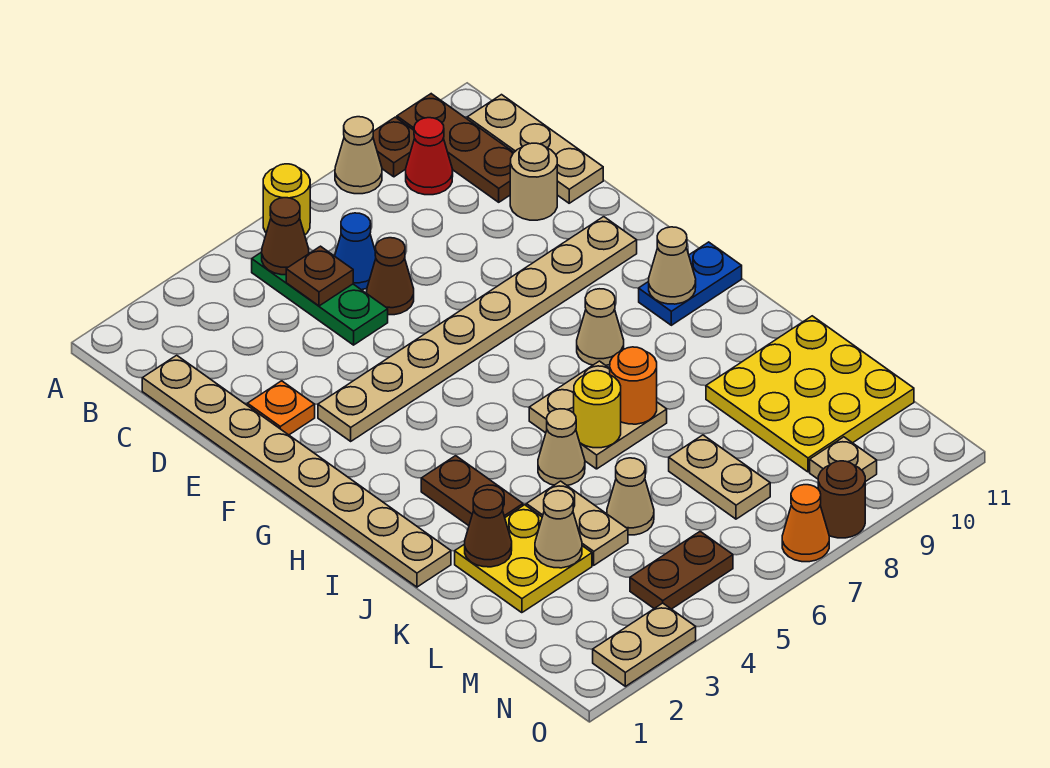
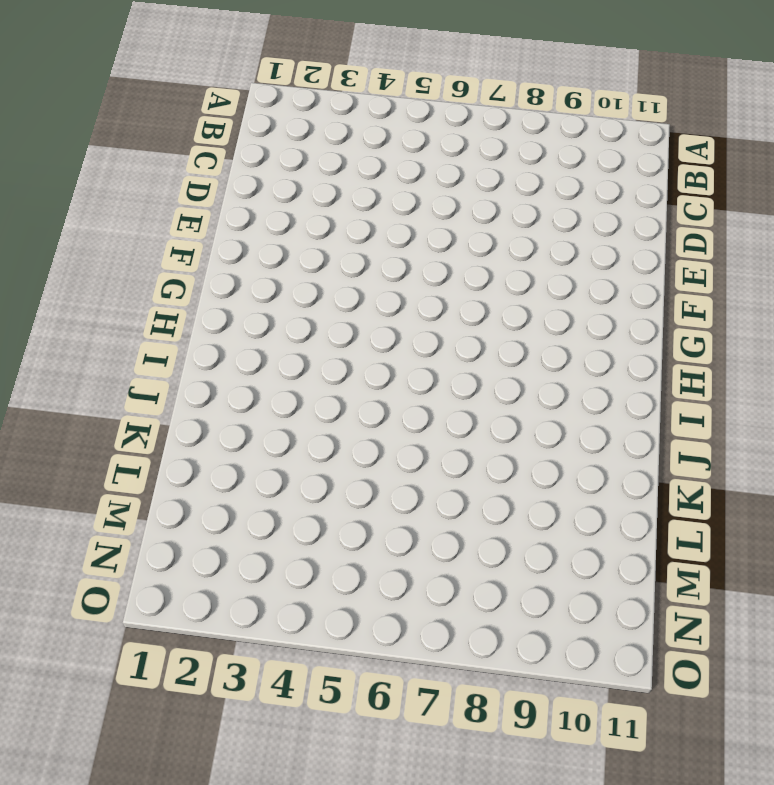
none -> yellow 1x1 round brick [263,164,310,235]
none -> tan 1x1 cone [335,117,382,194]
none -> brown 1x1 plate [373,117,414,177]
none -> brown 1x3 plate [397,94,514,202]

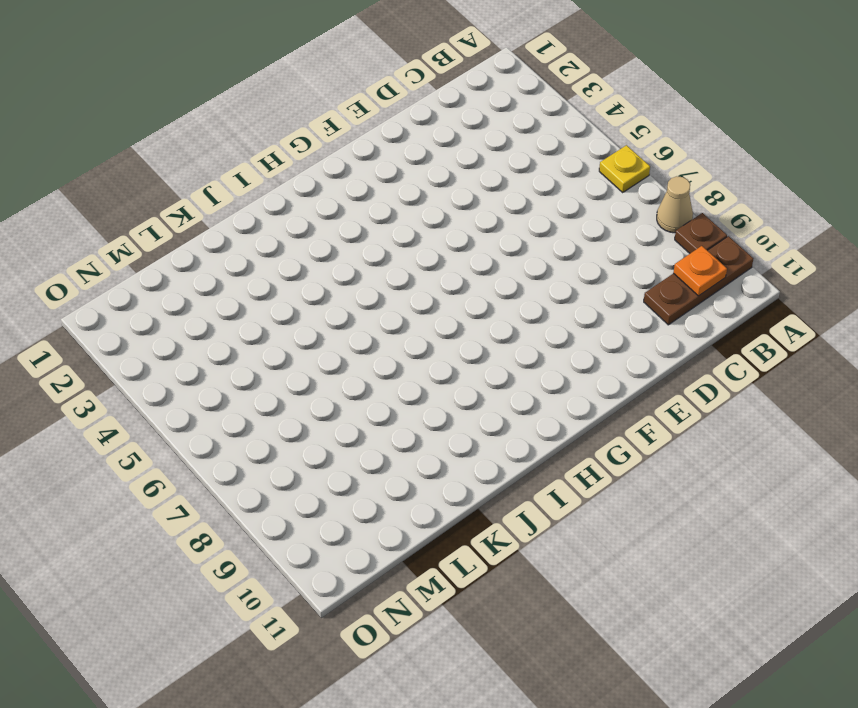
yellow 1x1 plate [599,145,650,192] -> yellow 1x1 round brick [263,164,310,235]
orange 1x1 plate [674,246,727,296] -> orange 1x1 plate moved to [247,381,315,435]
none -> green 1x3 plate [252,252,388,345]
none -> red 1x1 cone [406,118,453,195]
none -> tan 1x3 plate [467,95,603,203]
none -> tan 1x8 plate [142,355,451,587]

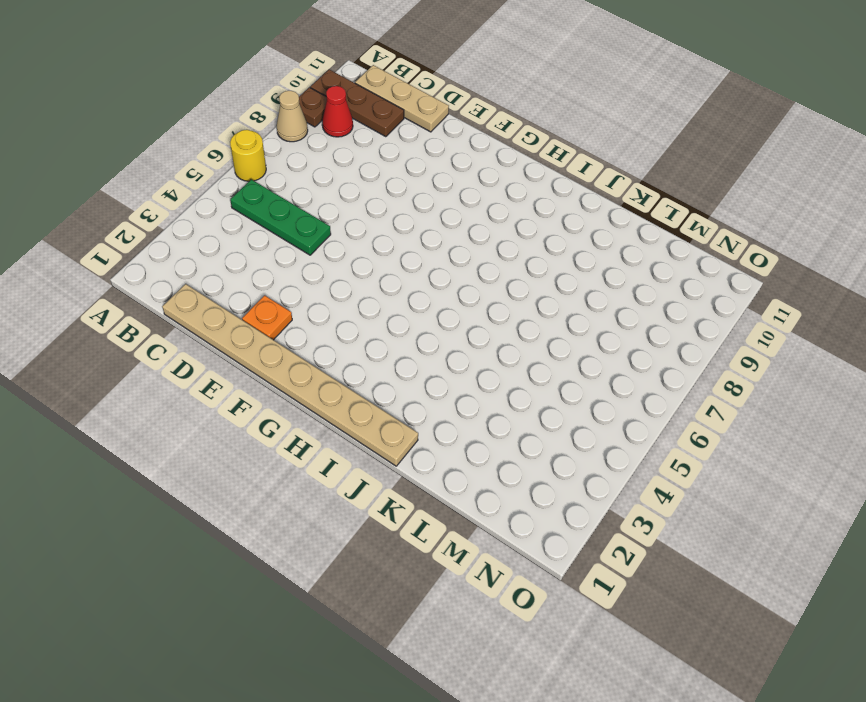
none -> blue 1x1 cone [335,213,376,290]
none -> brown 1x1 cone [367,238,414,315]
none -> tan 1x1 round brick [510,143,557,220]
none -> tan 1x8 plate [318,217,637,441]

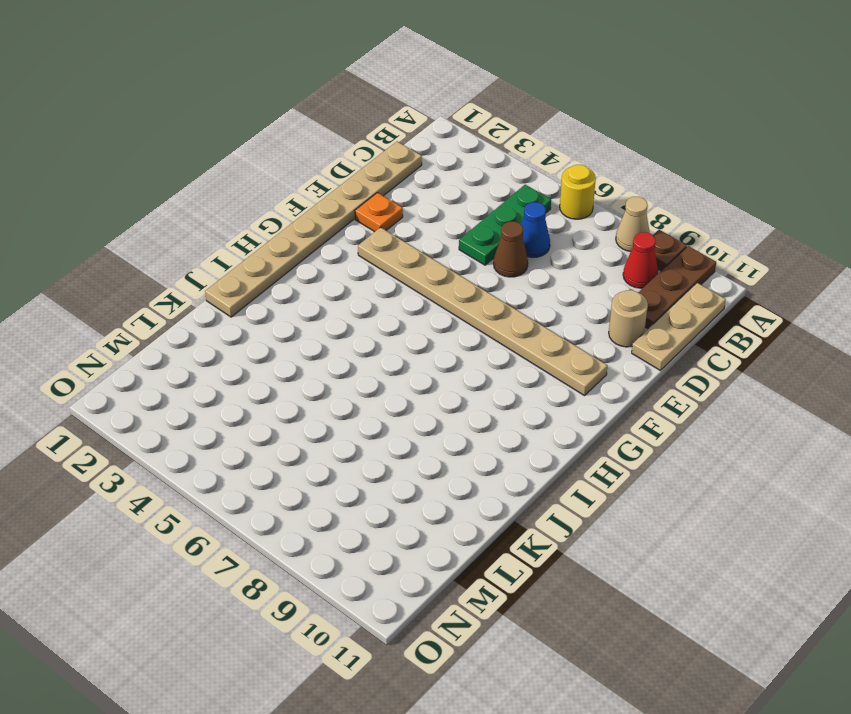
none -> tan 1x1 cone [577,289,624,365]
none -> blue 1x2 plate [639,242,742,325]
none -> brown 1x2 plate [421,456,523,526]
none -> tan 2x2 plate [529,361,667,469]

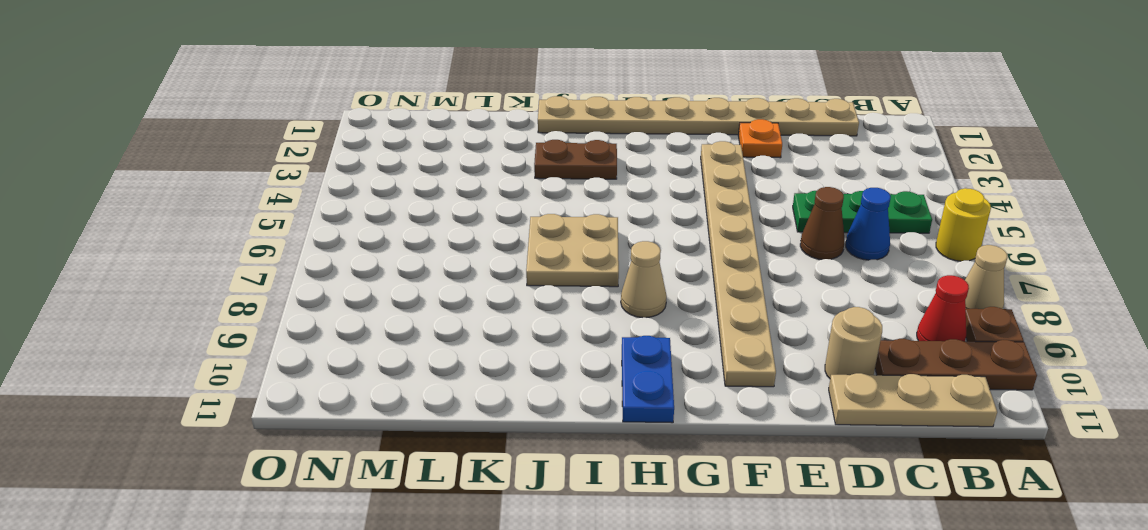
none -> tan 1x1 cone [538,409,585,485]
none -> yellow 2x2 plate [455,505,592,613]
none -> tan 1x2 plate [526,481,628,565]
none -> yellow 3x3 plate [706,316,914,472]

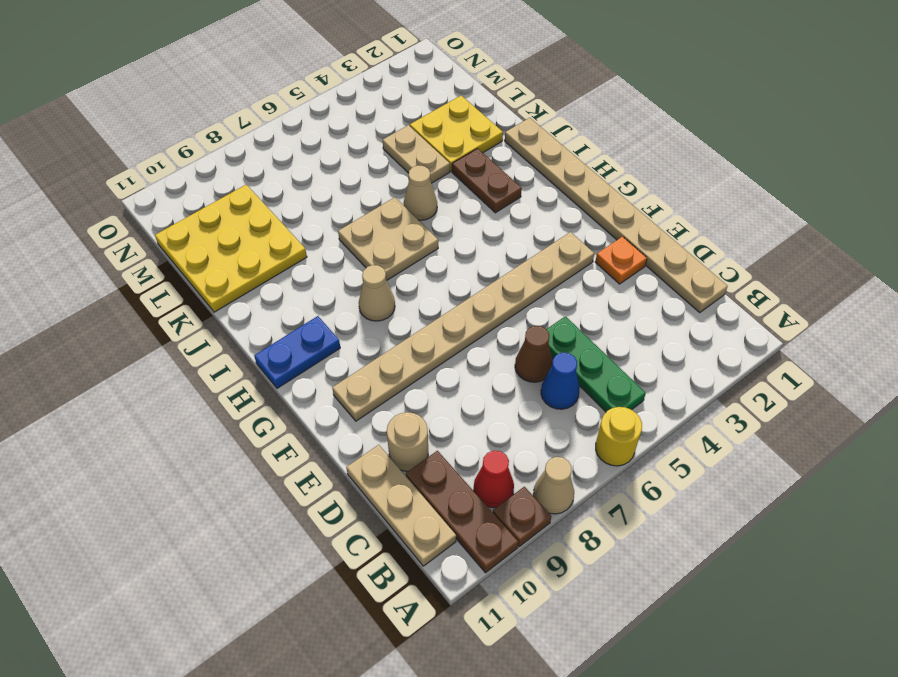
none -> tan 1x1 cone [607,458,654,535]
none -> tan 1x2 plate [669,435,770,519]
none -> brown 1x2 plate [630,531,733,609]
none -> tan 1x1 plate [810,437,877,482]

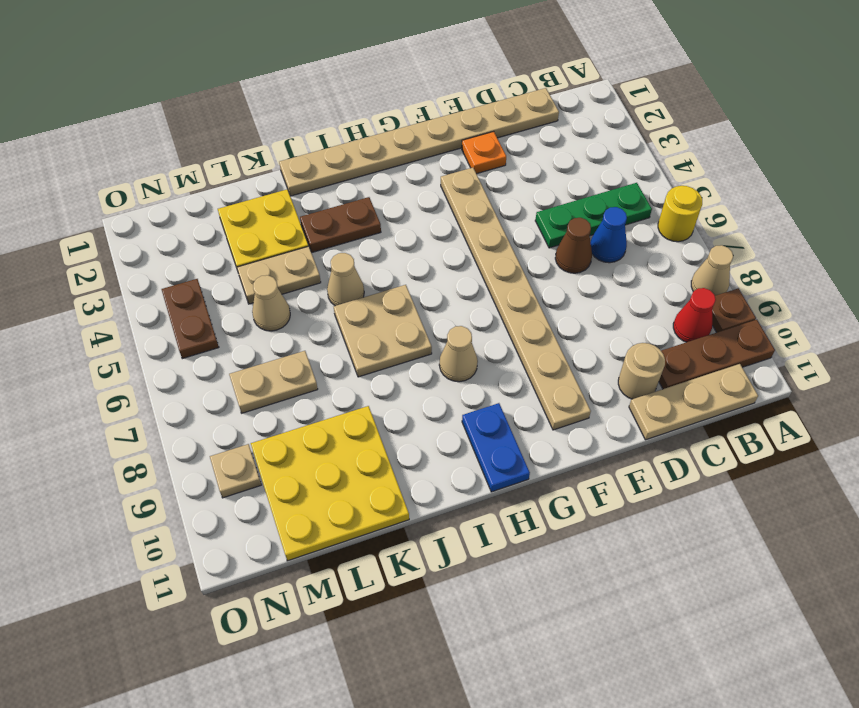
none -> tan 1x2 plate [593,603,696,686]
none -> orange 1x1 cone [782,485,829,562]
none -> brown 1x1 round brick [818,461,865,538]
none -> brown 1x1 cone [262,198,309,275]

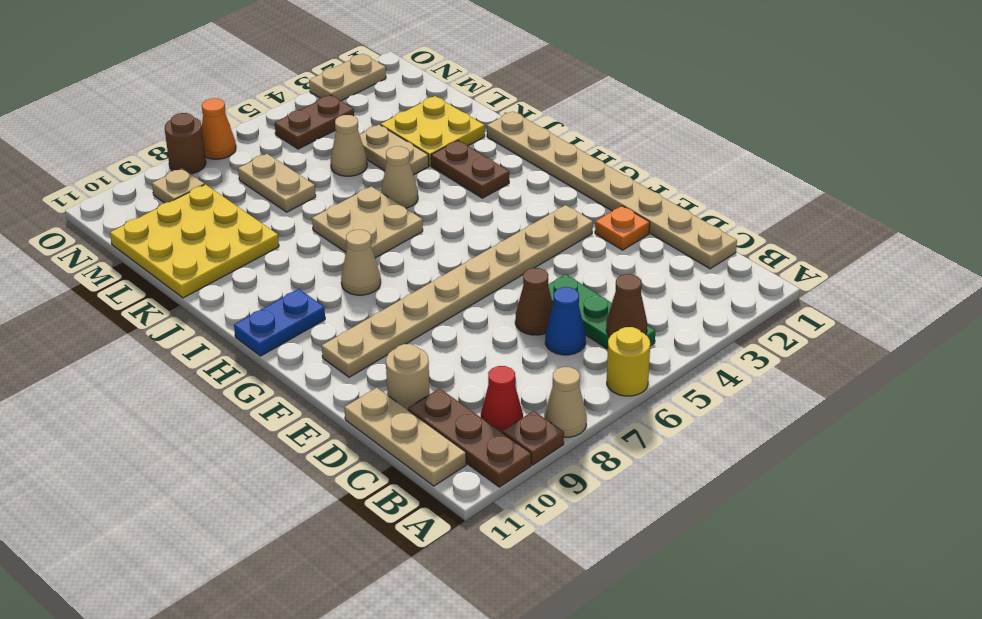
none -> brown 1x1 plate [286,246,353,306]
none -> tan 1x1 cone [649,227,696,304]
none -> yellow 1x1 round brick [574,371,621,448]
none -> orange 1x1 round brick [610,347,657,424]

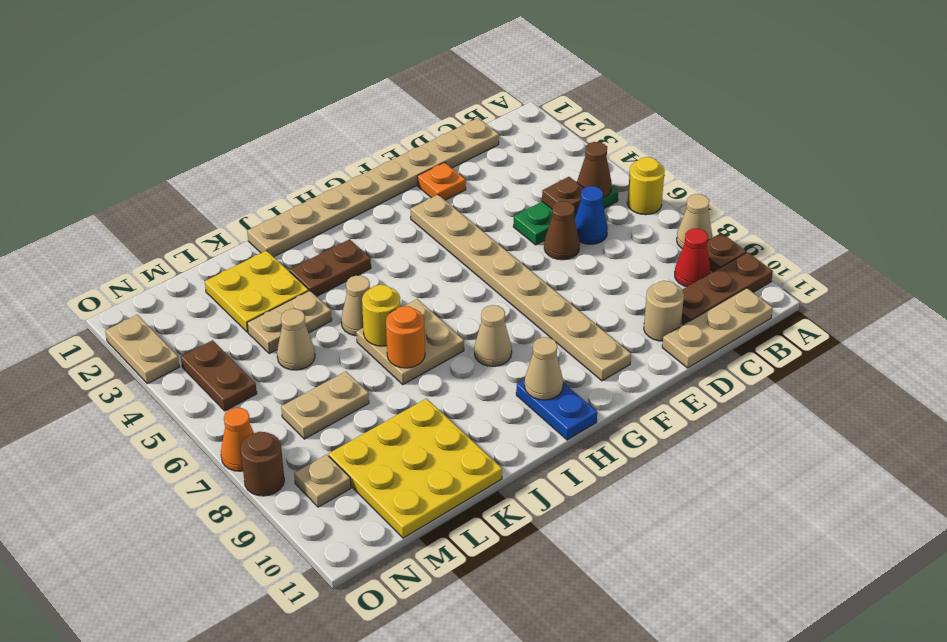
none -> brown 1x1 cone [465,490,512,567]
none -> tan 1x1 cone [535,491,582,568]

